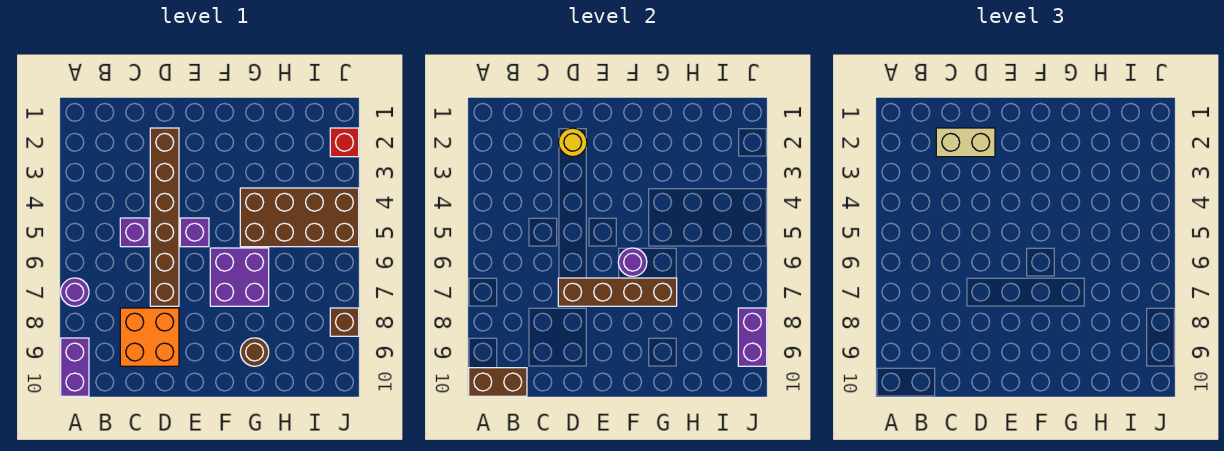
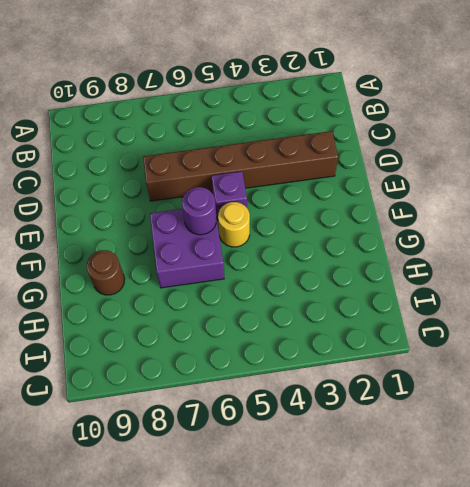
yellow 1x1 round brick [218,202,250,247] -> yellow 1x1 round brick moved to [558,128,587,157]
none -> purple 1x1 round brick [61,278,89,306]
none -> purple 1x2 brick [61,338,89,396]
none -> purple 1x1 brick [120,218,149,247]

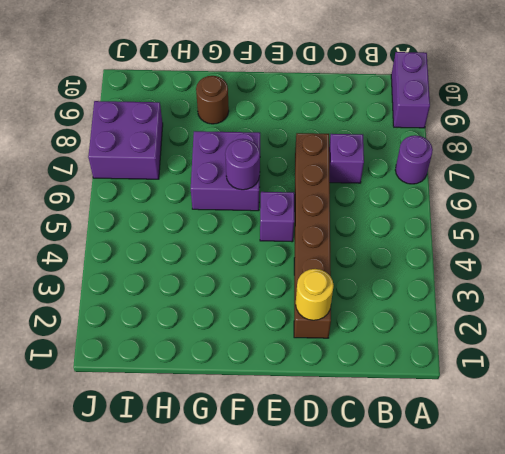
purple 1x1 brick [329,134,364,183] -> purple 1x1 brick moved to [120,218,149,247]
purple 2x2 brick [88,101,163,179] -> brown 1x1 brick [330,308,359,336]
none -> orange 2x2 brick [120,308,179,366]
none -> brown 2x4 brick [240,188,359,247]
none -> red 1x1 brick [330,128,359,157]

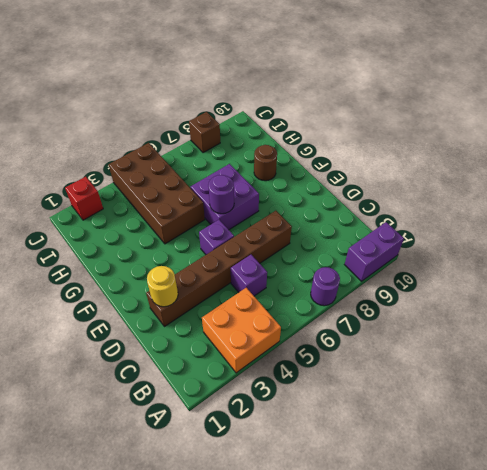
orange 2x2 brick [202,288,281,373] -> orange 2x2 brick moved to [120,308,179,366]
none -> brown 1x2 brick [469,368,527,396]
none -> brown 1x4 brick [558,278,677,306]
none -> purple 1x2 brick [738,308,767,366]

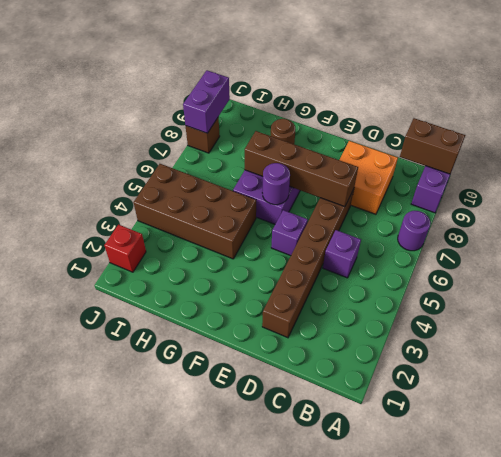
none -> yellow 1x1 round brick [558,128,587,157]
none -> tan 1x2 brick [936,128,995,157]

